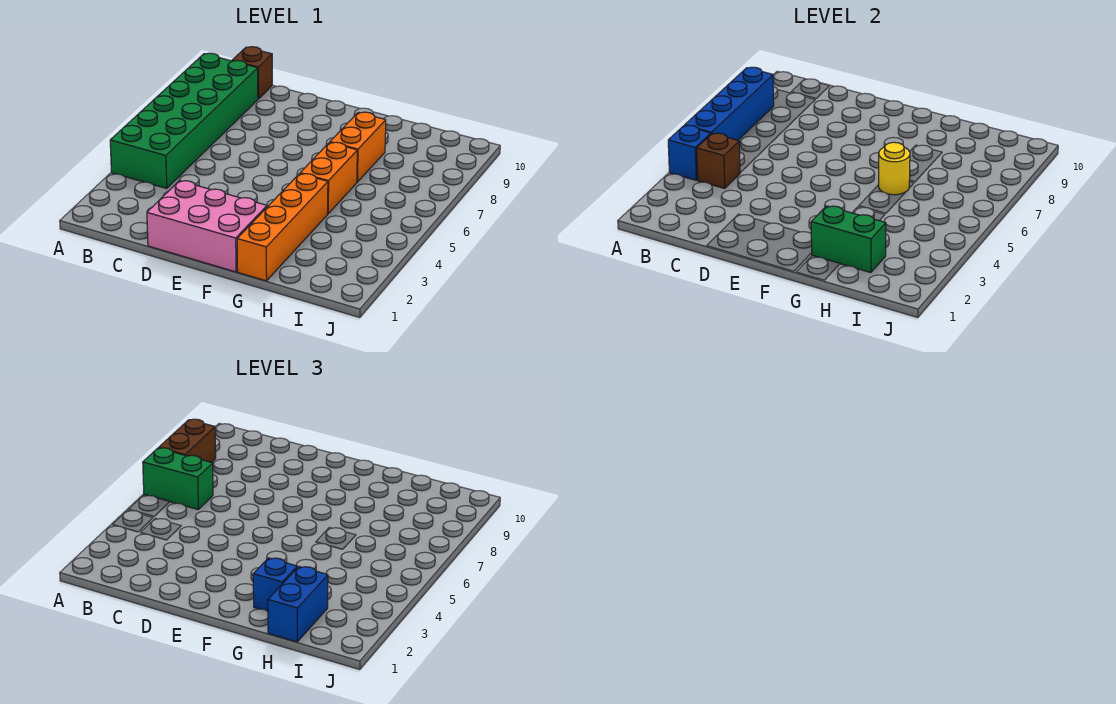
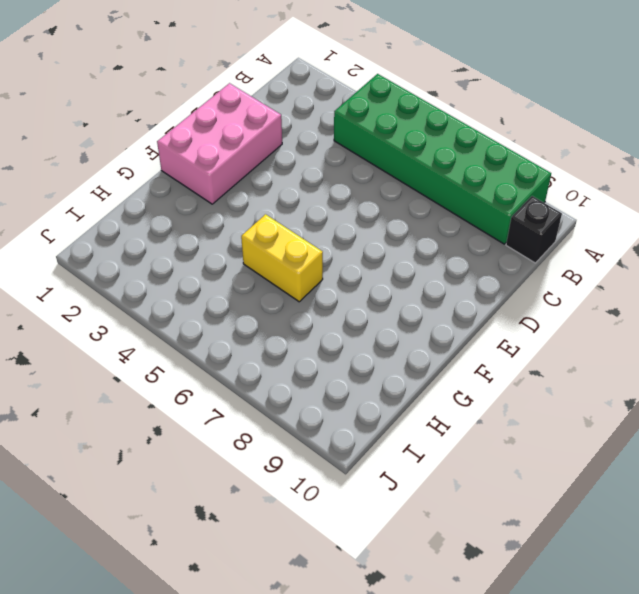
black 1x1 brick [506,196,562,263] -> brown 1x1 brick [232,47,272,99]
yellow 1x2 brick [241,214,323,302] -> orange 1x2 brick [300,142,357,214]
none -> orange 1x4 brick [237,174,328,281]
none -> orange 1x2 brick [330,112,386,182]
none -> blue 1x1 brick [668,125,711,180]

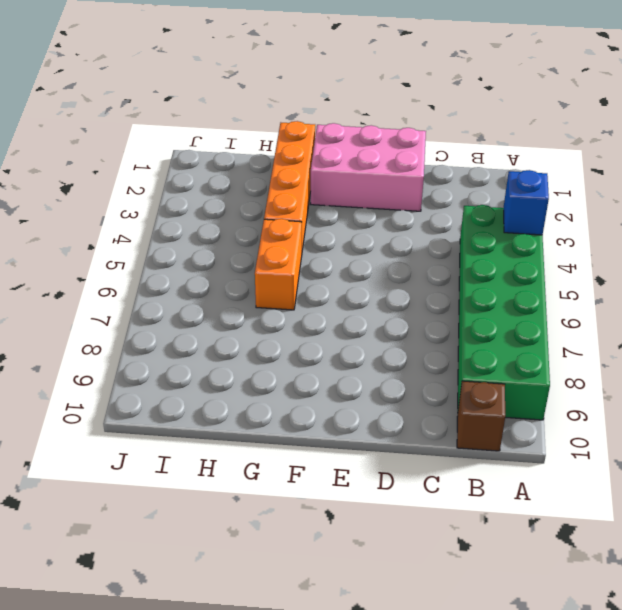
none -> orange 1x2 brick [330,112,386,182]
none -> blue 1x4 brick [685,67,774,140]
none -> brown 1x1 brick [697,133,740,188]

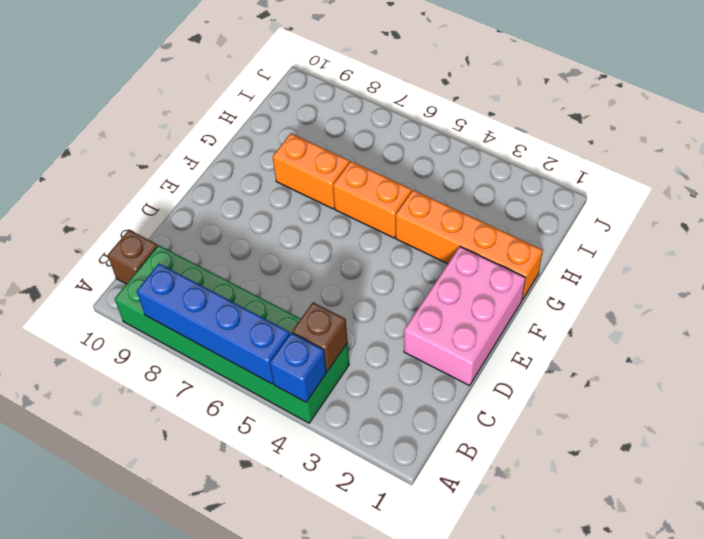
none -> green 1x2 brick [811,206,886,273]
none -> yellow 1x1 round brick [879,142,910,195]
none -> green 1x2 brick [143,448,213,509]

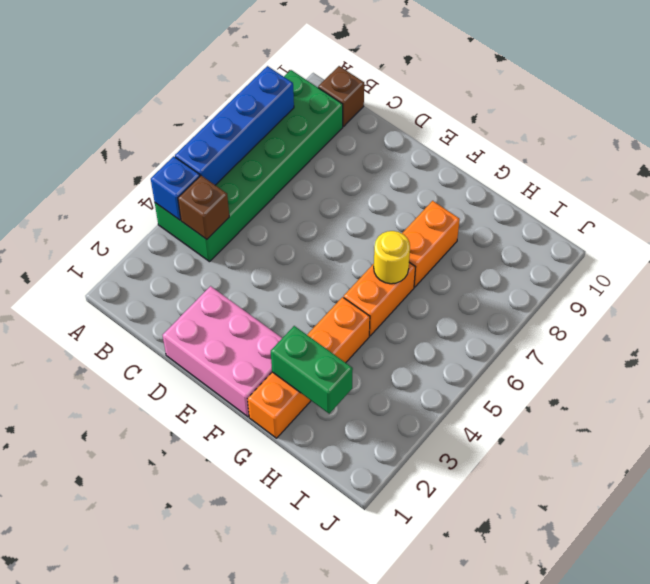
none -> green 1x2 brick [143,448,213,509]
none -> brown 1x2 brick [159,419,216,463]
none -> blue 1x1 brick [253,558,297,611]

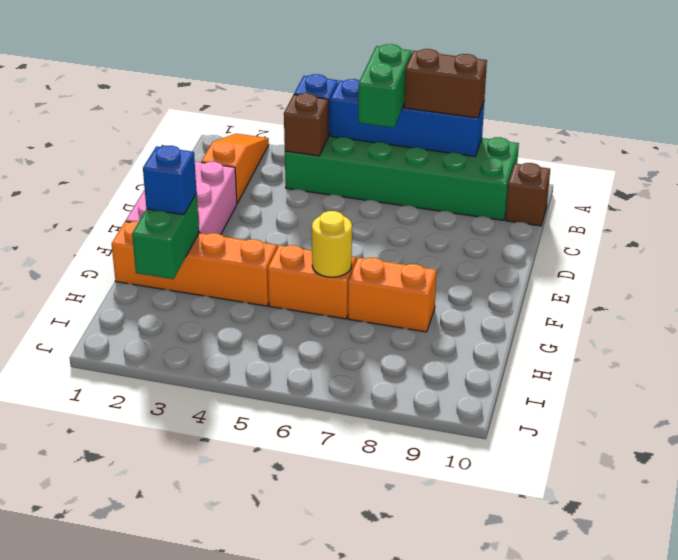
orange 1x3 slope [201,134,269,203] -> none
none -> blue 1x2 brick [268,567,328,642]

